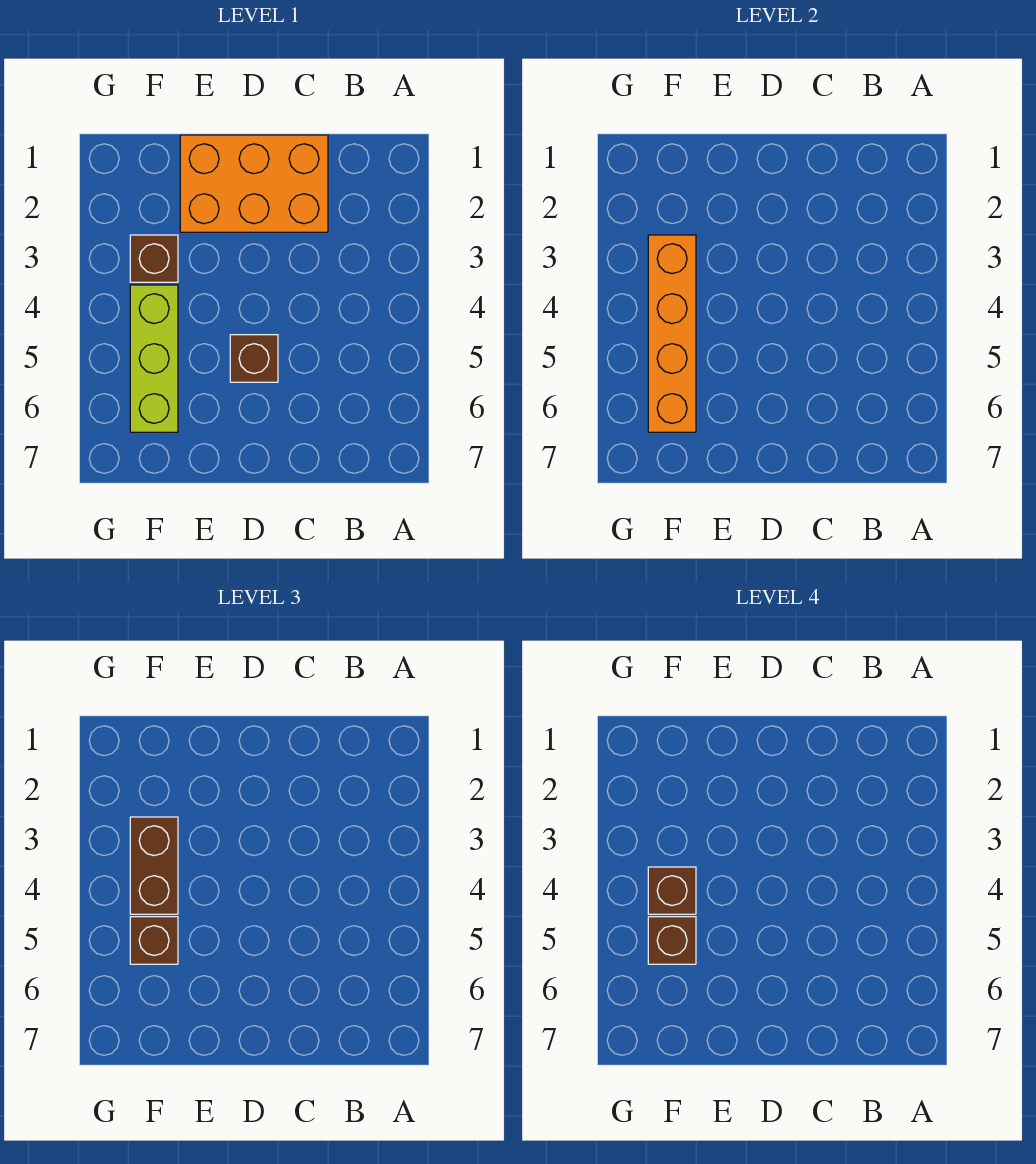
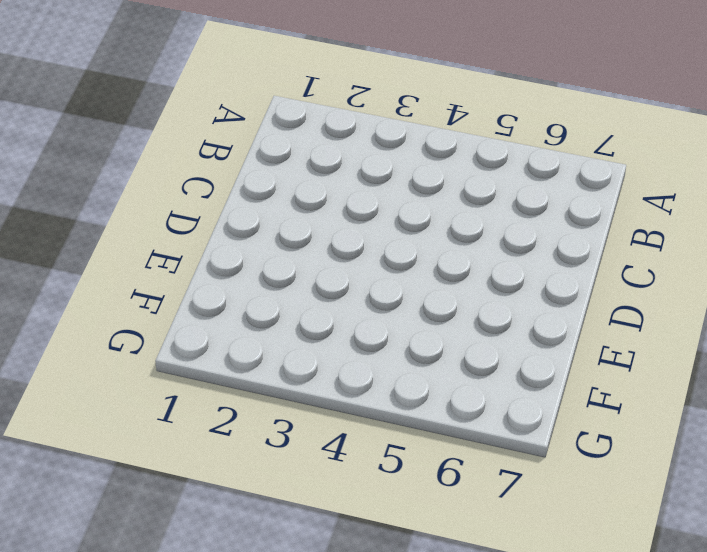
none -> orange 2x3 brick [180,135,328,232]
none -> brown 1x1 brick [230,335,278,382]

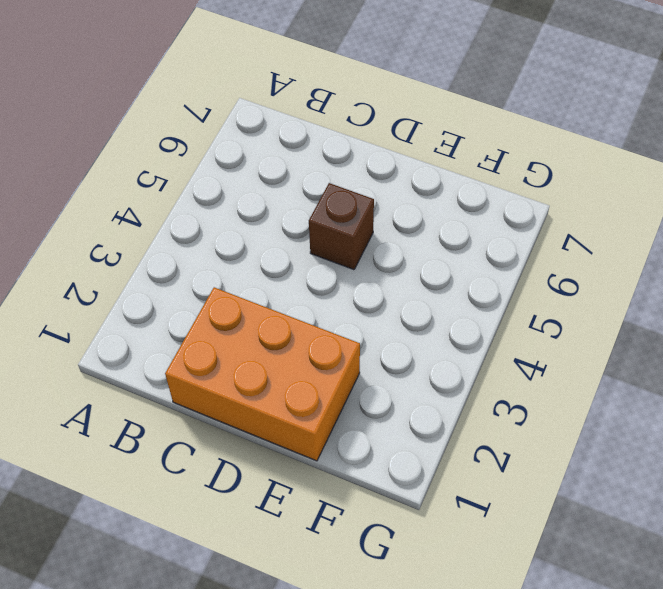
none -> brown 1x1 brick [130,235,178,282]
none -> lime 1x3 brick [130,285,178,432]

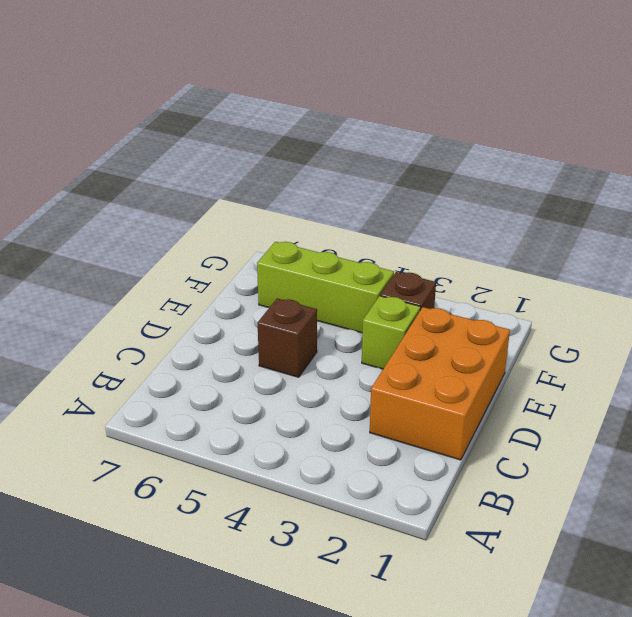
lime 1x1 brick [362,296,420,369] -> none
none -> orange 1x4 brick [648,235,696,432]
none -> brown 1x2 brick [130,817,178,914]

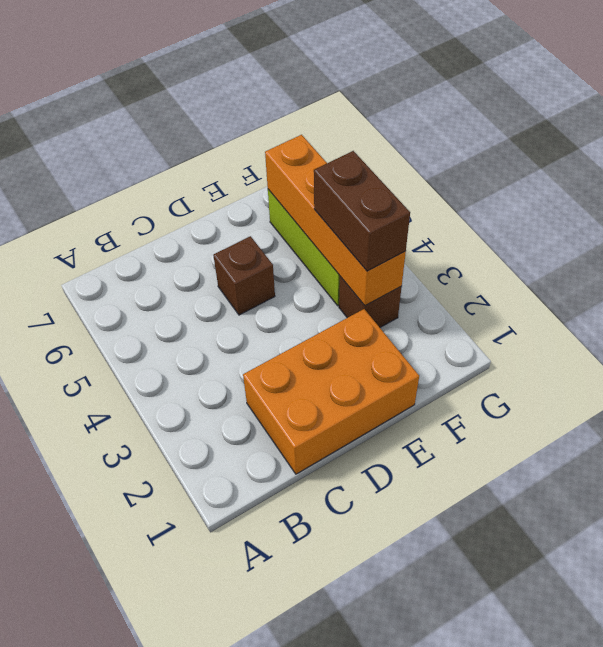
none -> brown 1x1 brick [130,917,178,964]
none -> brown 1x1 brick [648,867,696,914]

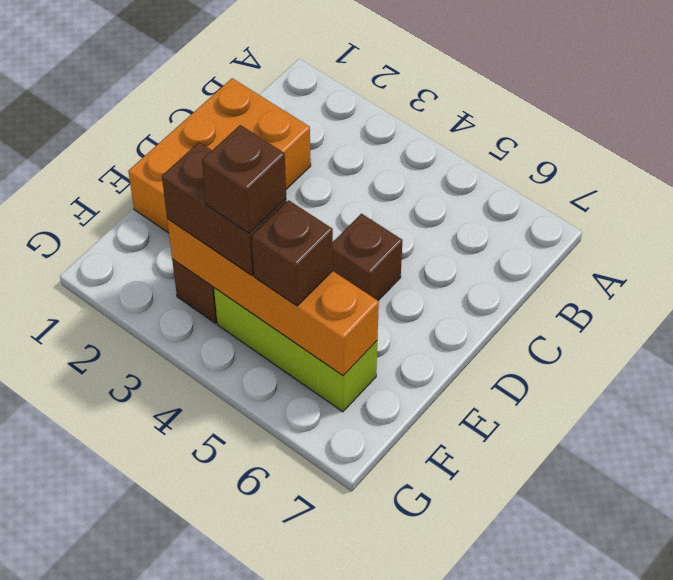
none -> brown 1x1 brick [648,917,696,964]

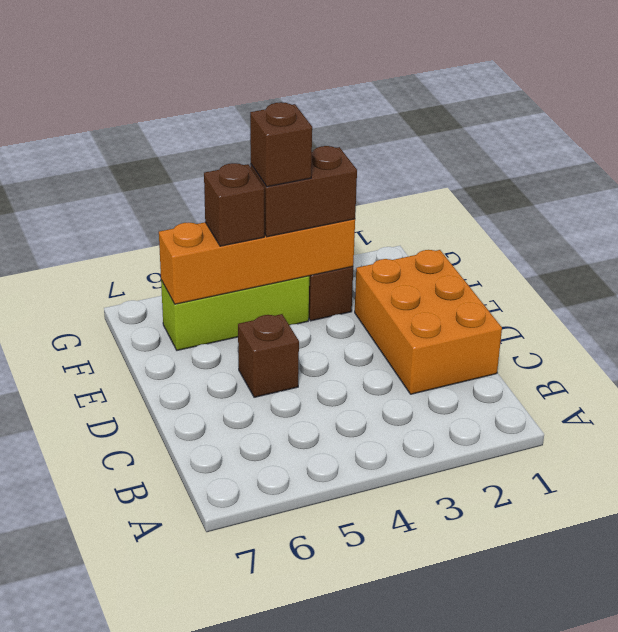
none -> brown 1x1 brick [648,917,696,964]

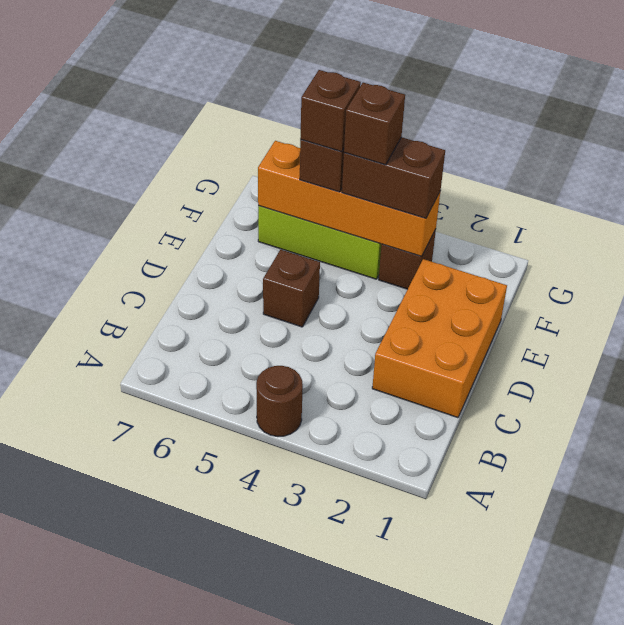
brown 1x1 round brick [256,366,303,437] -> none

